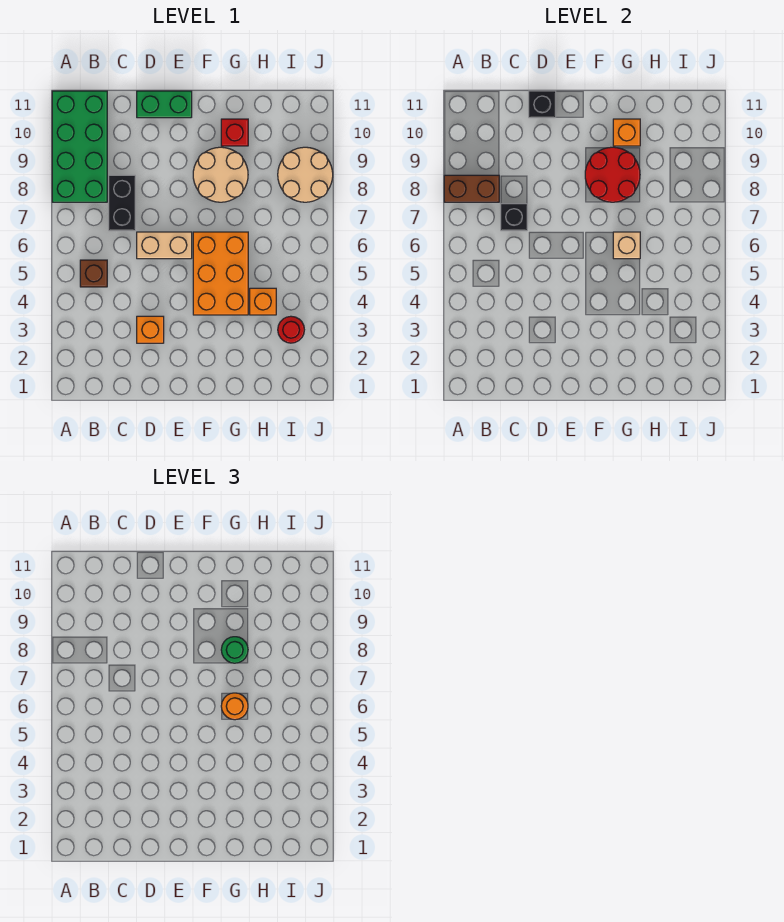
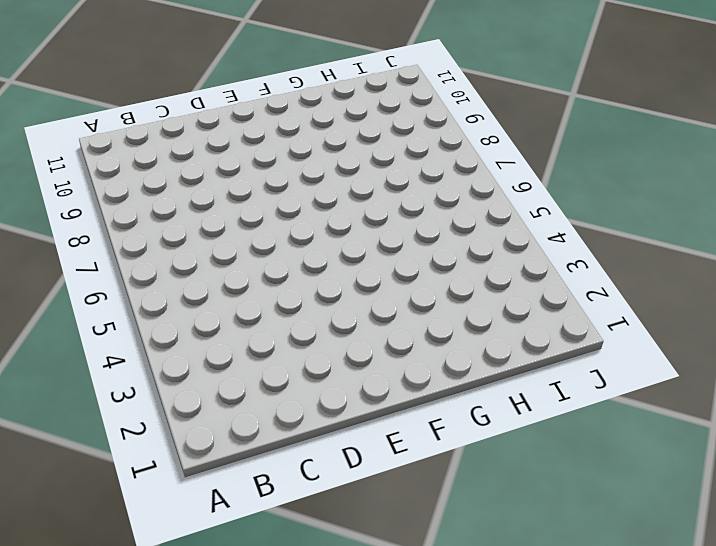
none -> green 2x4 brick [52,91,107,202]
none -> brown 1x1 brick [80,260,107,287]
none -> black 1x2 brick [109,175,135,231]

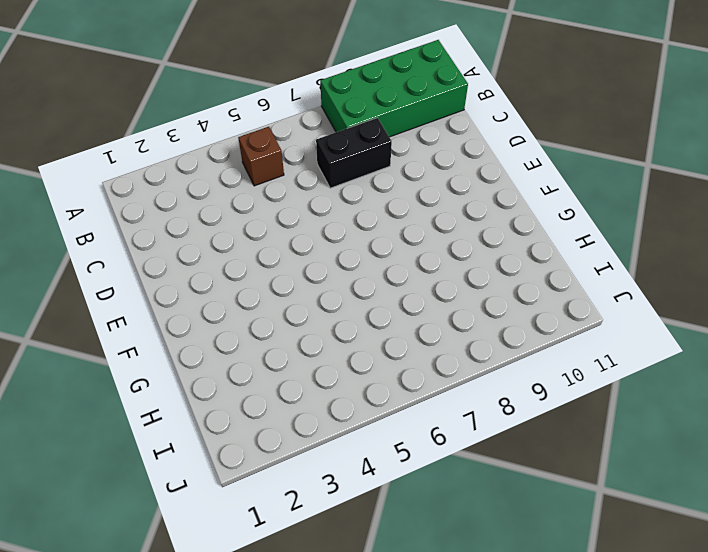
none -> orange 1x1 brick [137,316,164,343]
none -> tan 1x2 brick [137,232,192,259]
none -> green 1x2 brick [137,91,192,118]

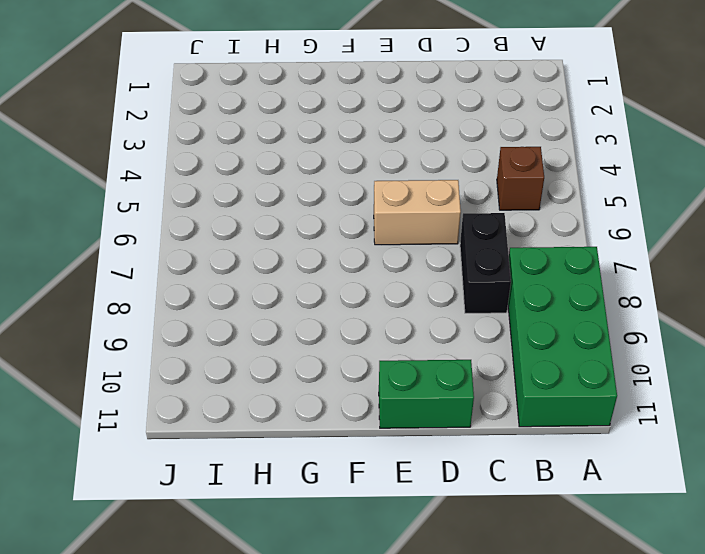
none -> orange 1x1 brick [137,316,164,343]
none -> orange 2x3 brick [193,232,248,315]
none -> tan 2x2 round brick [193,147,248,202]

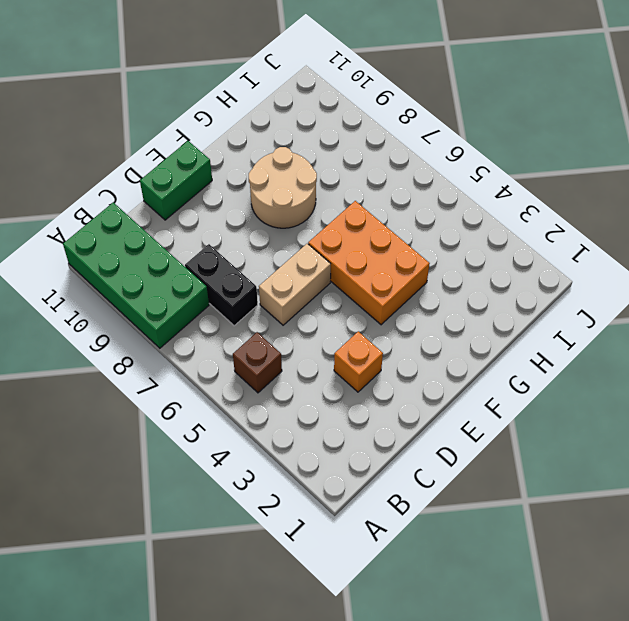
none -> red 1x1 brick [221,119,248,146]
none -> orange 1x1 brick [250,288,276,315]
none -> red 1x1 round brick [278,316,304,343]

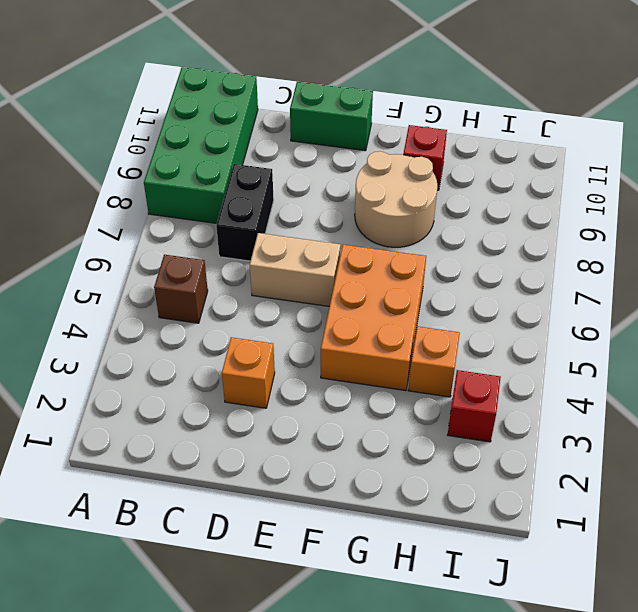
red 1x1 brick [448,370,501,442] -> red 1x1 round brick [278,316,304,343]
none -> tan 2x2 round brick [278,147,333,202]
none -> brown 1x2 brick [444,175,499,202]
none -> black 1x1 brick [501,204,527,231]

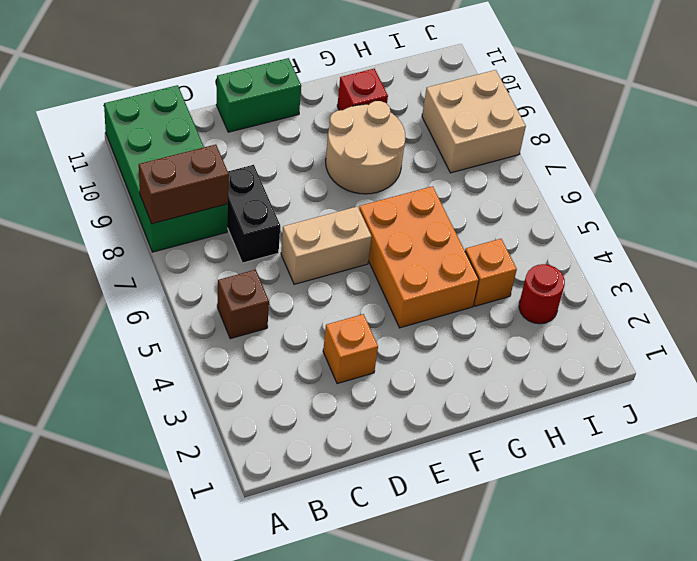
tan 2x2 brick [422,70,526,173] -> tan 2x2 round brick [278,147,333,202]
none -> black 1x1 brick [501,204,527,231]
none -> black 1x1 brick [529,91,556,118]
none -> red 2x2 round brick [585,147,640,202]

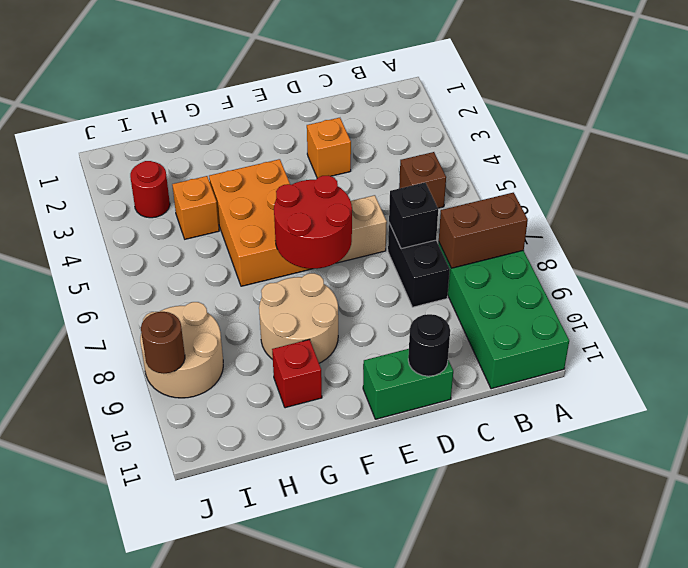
black 1x1 round brick [408,314,450,376] -> black 1x1 brick [529,91,556,118]
red 2x2 round brick [274,175,352,269] -> red 2x2 round brick moved to [585,147,640,202]
brown 1x1 round brick [141,312,185,374] -> none
none -> tan 1x1 brick [613,232,640,259]
none -> orange 1x1 brick [613,119,640,146]
none -> orange 1x1 round brick [221,693,248,720]

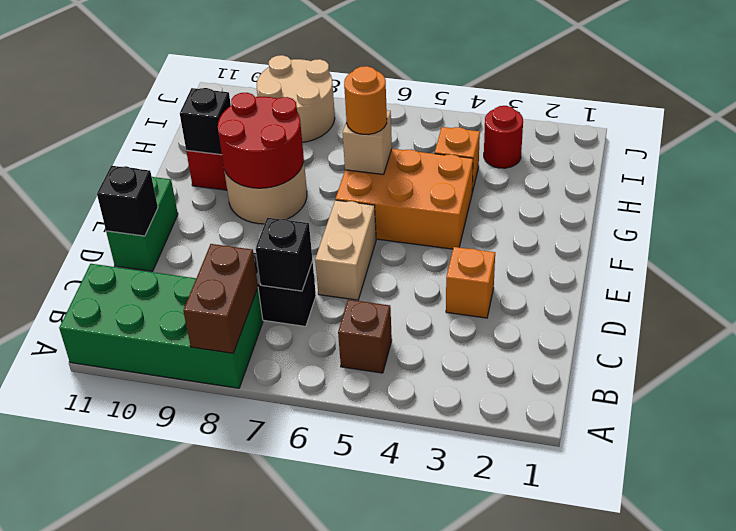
black 1x1 brick [180,88,231,155] -> orange 1x1 brick [613,119,640,146]
none -> green 1x1 round brick [221,637,248,663]

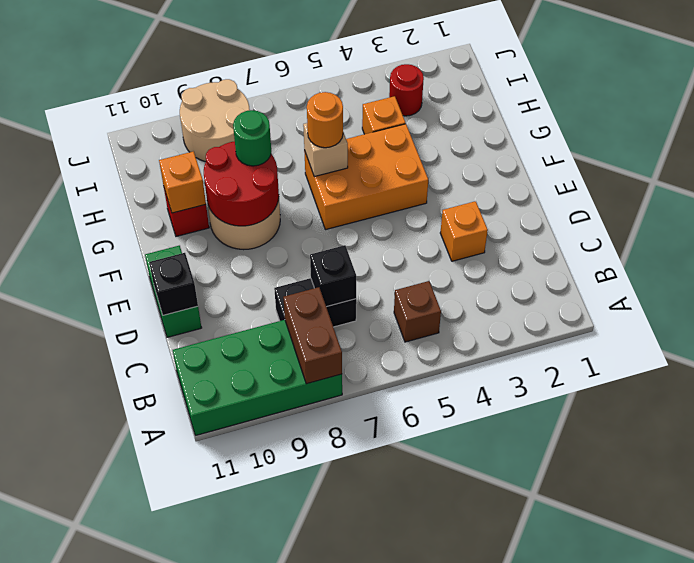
none -> tan 1x2 brick [137,232,192,259]

